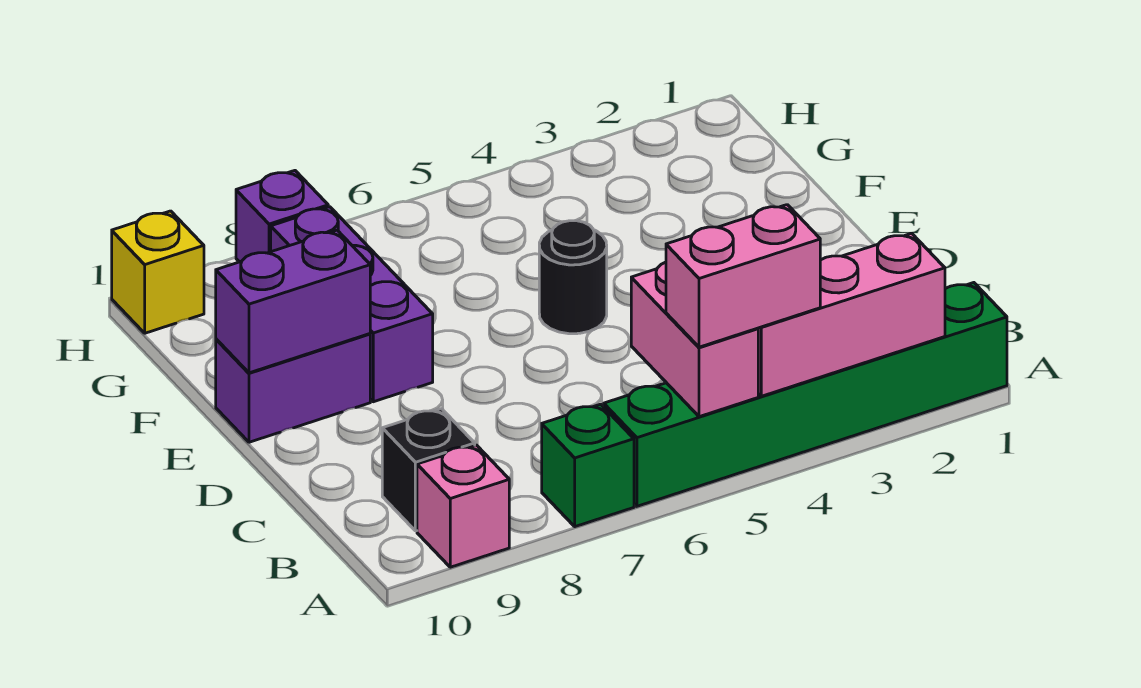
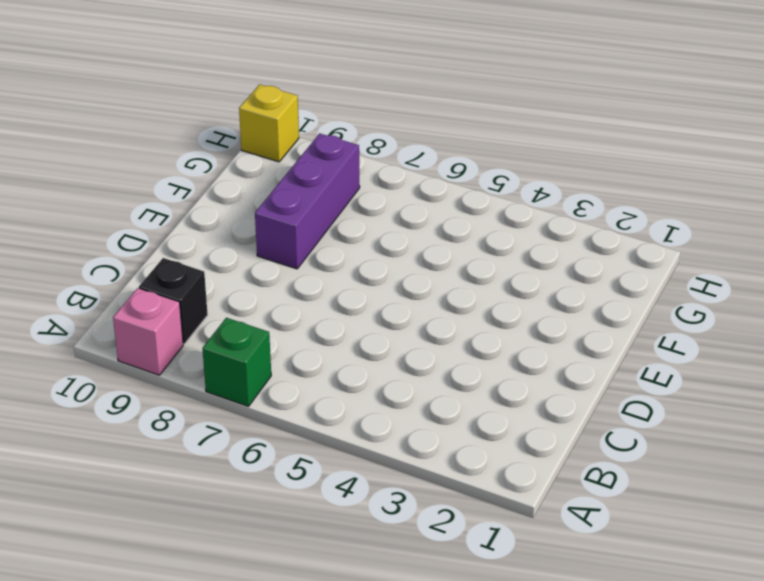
none -> green 1x6 brick [604,283,1007,506]
none -> black 1x1 round brick [539,221,607,334]
none -> purple 1x2 brick [216,334,370,442]

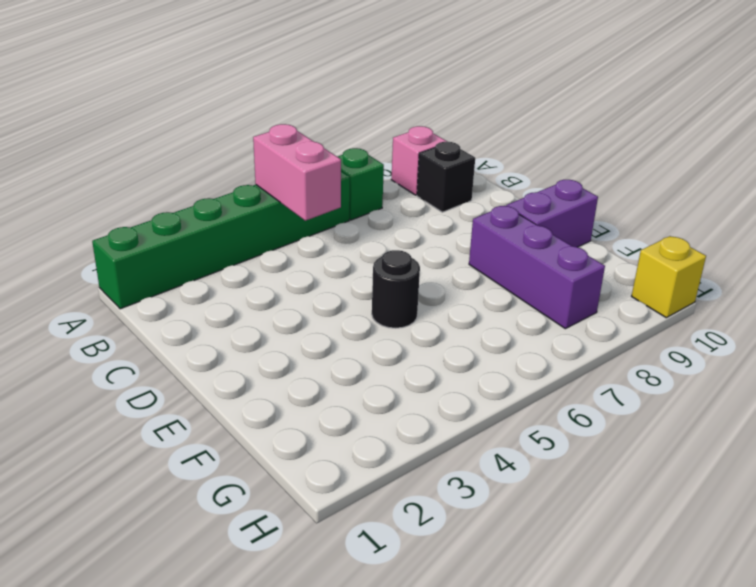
none -> purple 1x1 brick [236,171,328,262]
none -> pink 1x3 brick [758,233,945,396]
none -> purple 1x2 brick [216,230,370,373]

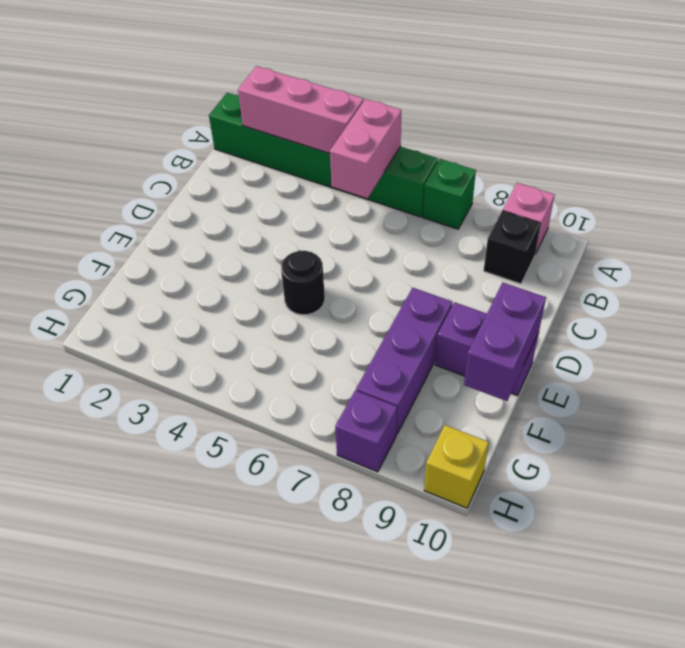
purple 1x2 brick [464,283,546,401] -> purple 1x2 brick turned to [216,230,370,373]
none -> pink 1x2 brick [666,205,820,347]

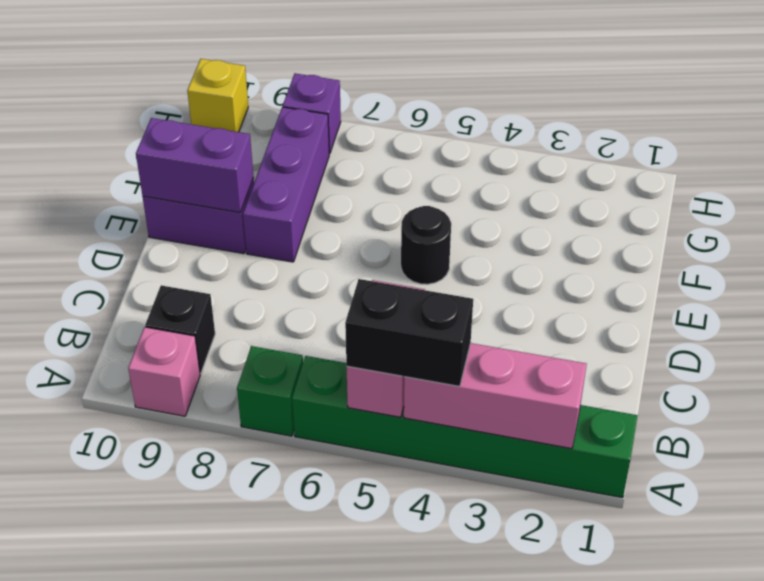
black 1x2 brick [345,279,473,386] -> pink 1x2 brick [666,205,820,347]

